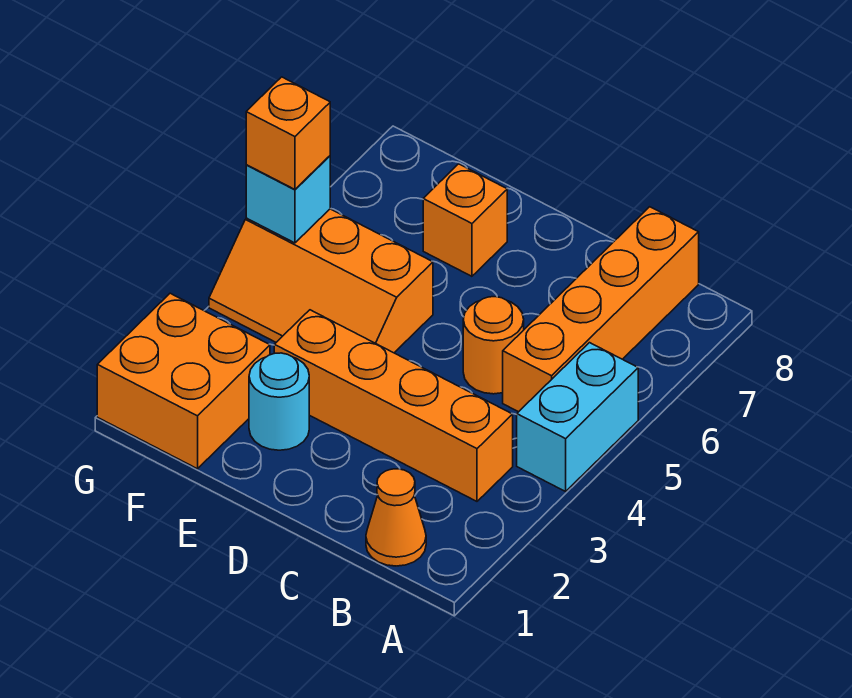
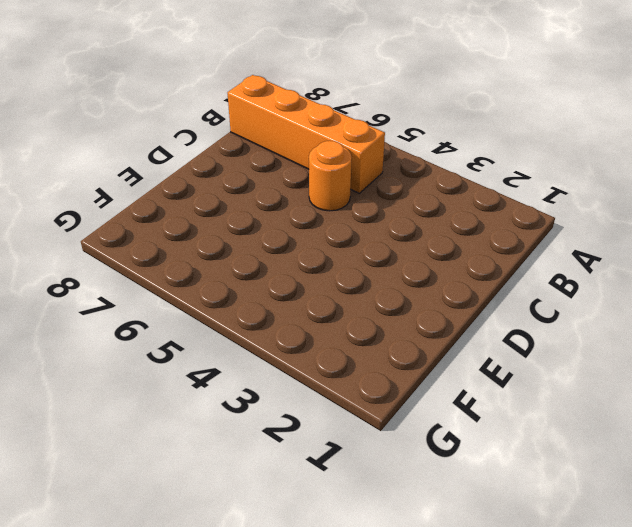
none -> cyan 1x2 brick [517,343,638,491]
none -> orange 1x1 cone [366,469,426,566]

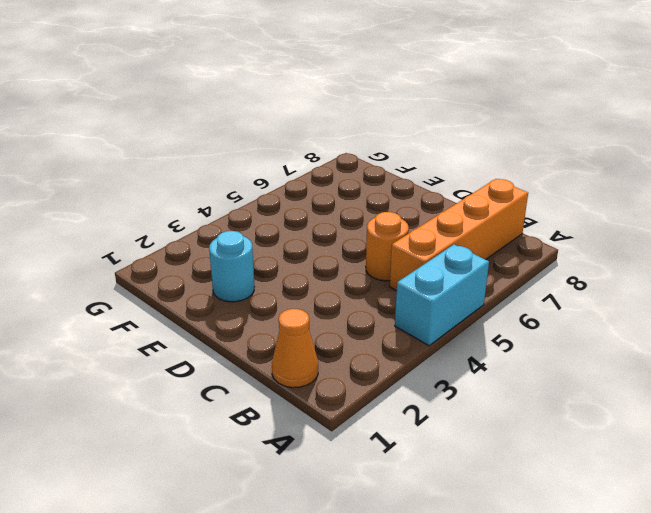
none -> orange 1x4 brick [274,310,513,501]
none -> orange 2x3 slope [209,209,433,353]

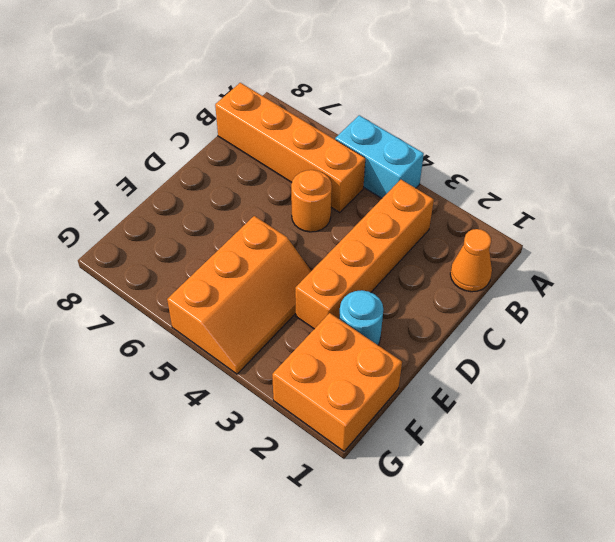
none -> orange 1x1 brick [423,164,507,276]
none -> cyan 1x1 brick [246,156,330,243]

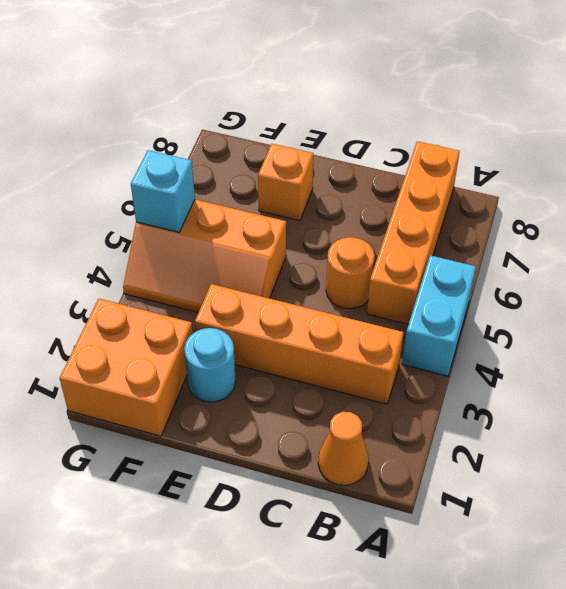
none -> orange 1x1 brick [246,77,330,189]

